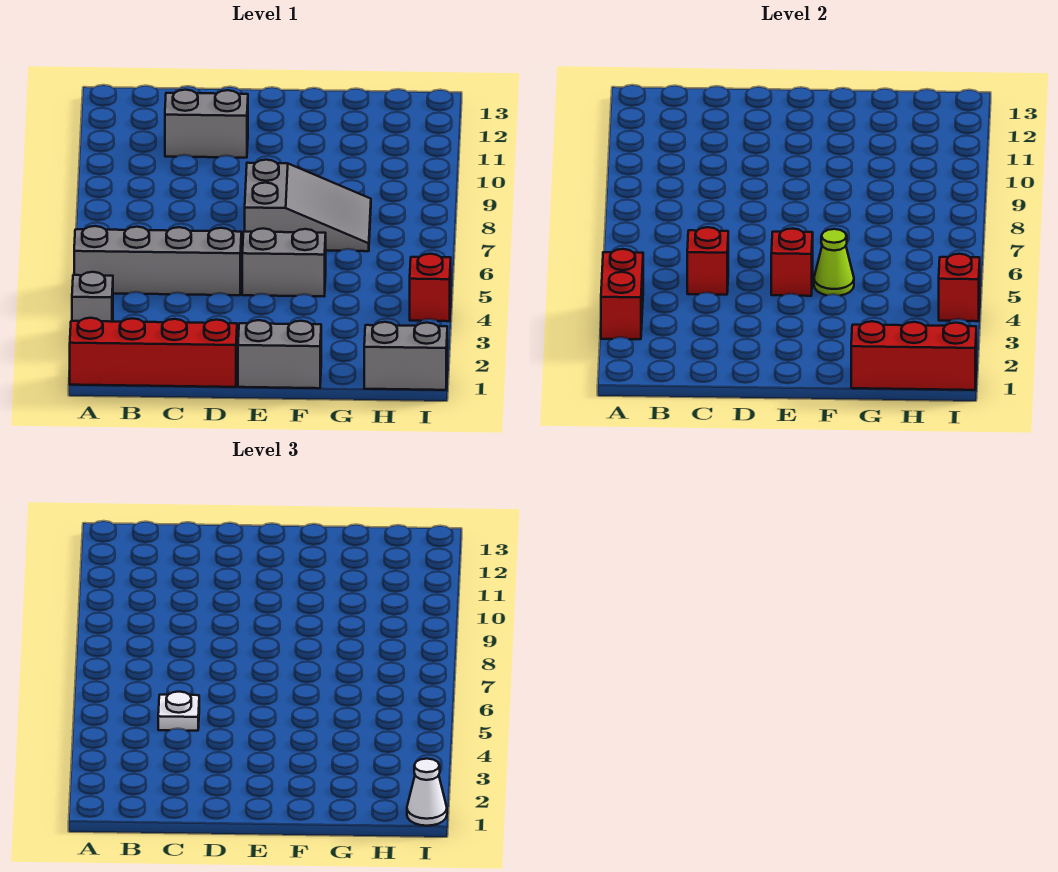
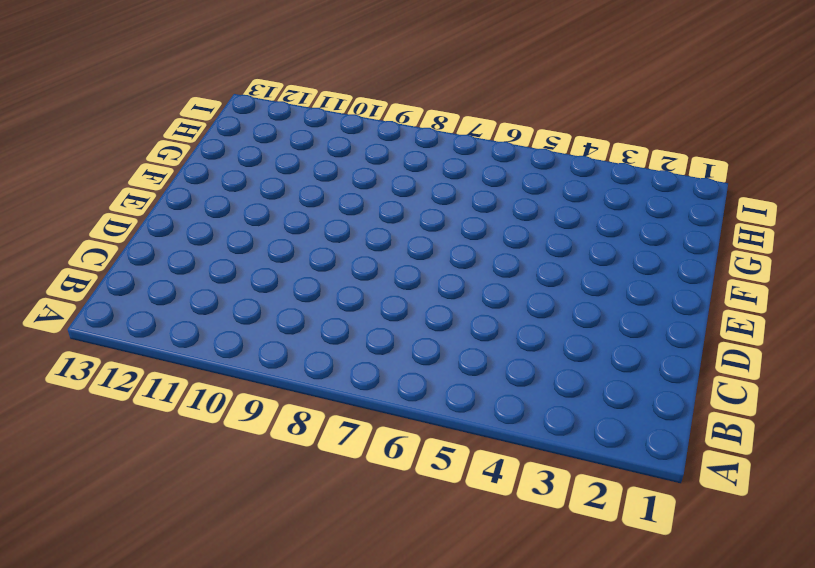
none -> red 1x4 brick [70,318,237,387]
none -> grey 1x1 brick [72,272,113,322]
none -> grey 1x4 brick [74,226,241,295]

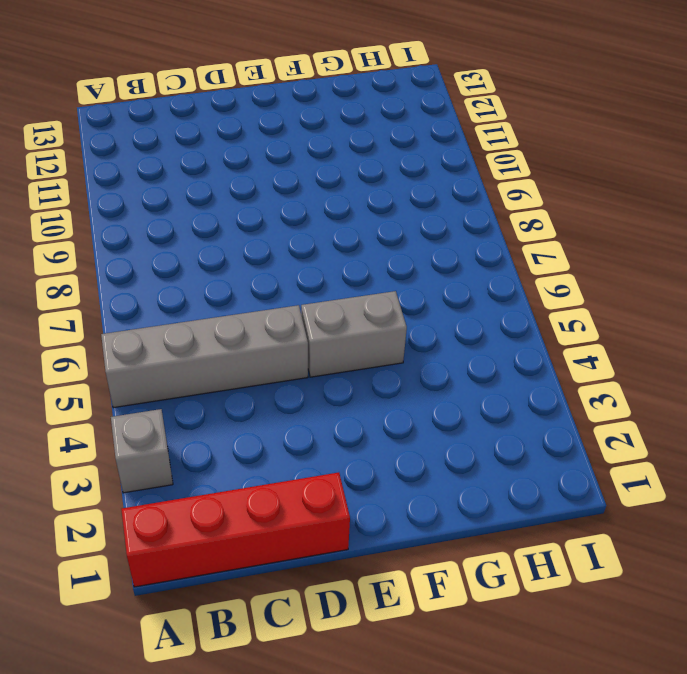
none -> grey 1x2 brick [165,90,248,158]
none -> grey 1x2 brick [238,320,321,388]
none -> grey 2x3 slope [245,160,371,251]

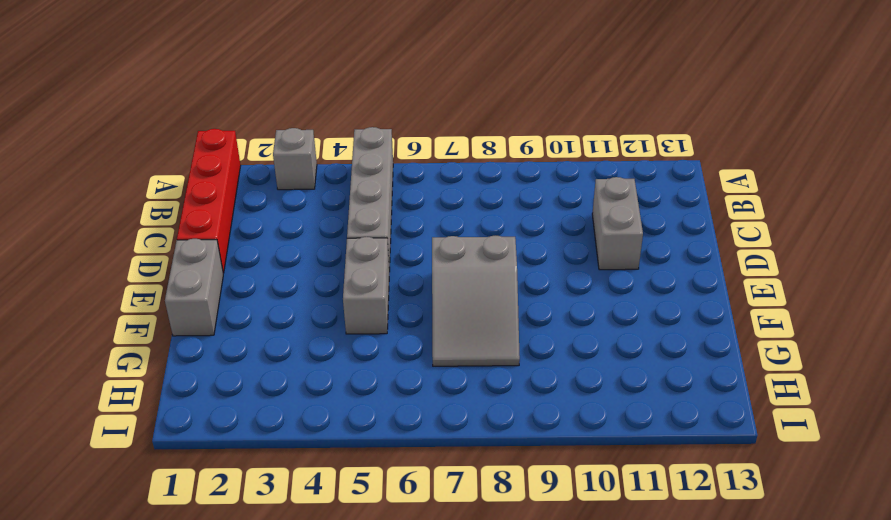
none -> grey 1x2 brick [364,322,447,390]
none -> red 1x1 brick [410,254,451,321]
none -> red 1x2 brick [601,249,643,339]

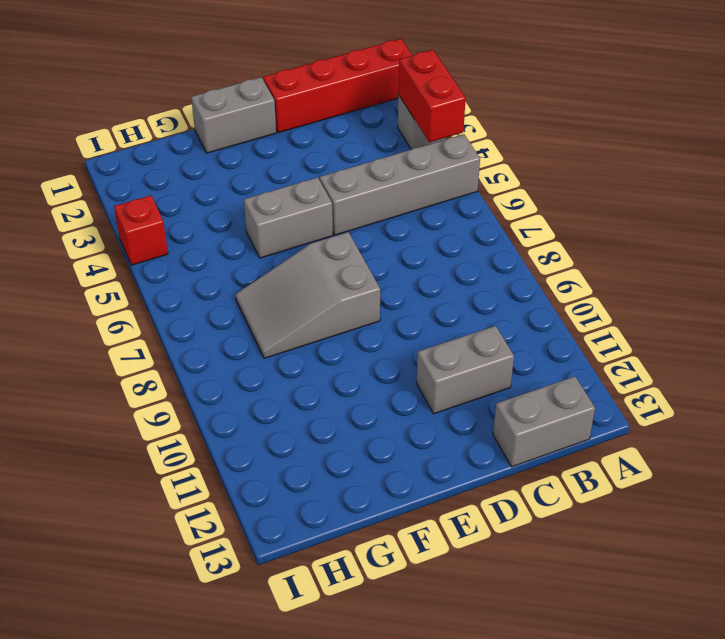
grey 1x2 brick [493,376,595,467] -> grey 1x2 brick moved to [364,322,447,390]
none -> red 1x1 brick [687,227,728,295]
none -> red 1x1 brick [771,228,813,296]
none -> lime 1x1 cone [814,229,854,296]

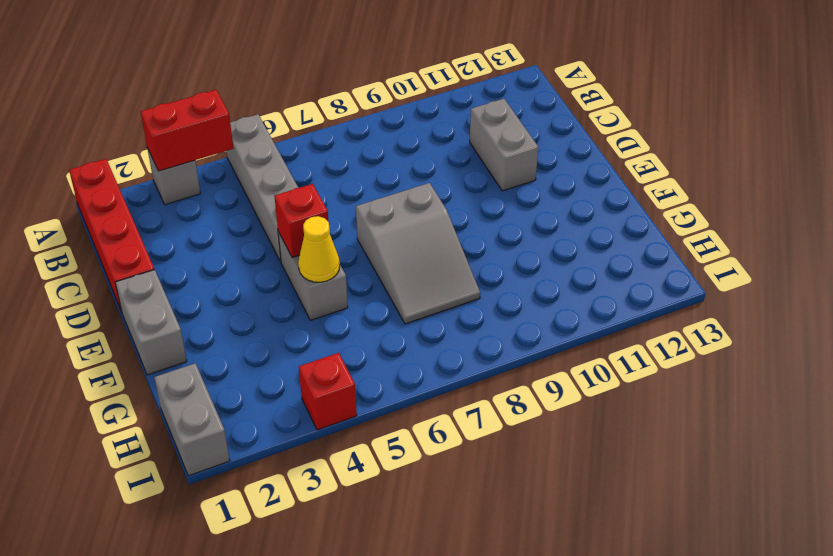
yellow 1x1 cone [298,216,340,282] -> lime 1x1 cone [814,229,854,296]
none -> red 1x1 brick [687,227,728,295]
none -> red 1x3 brick [851,321,976,390]
none -> red 1x1 brick [939,254,980,321]

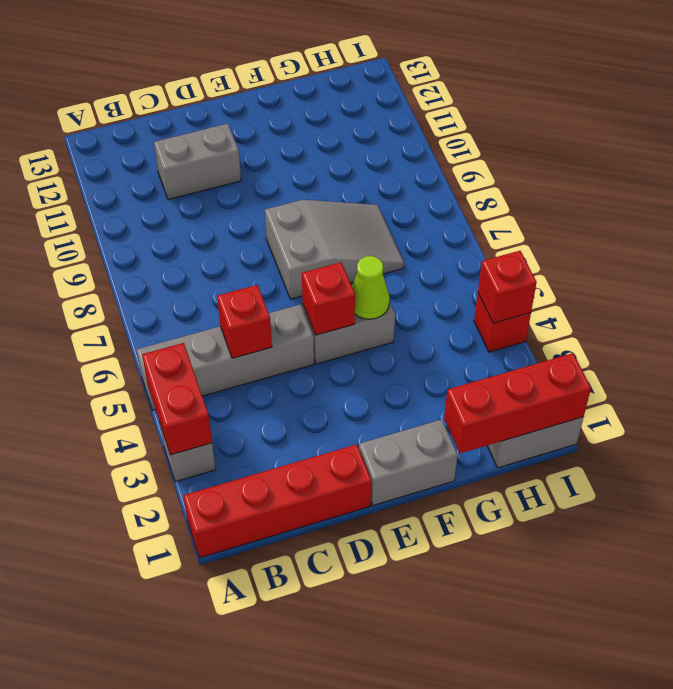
none -> white 1x1 plate [158,692,199,731]
none -> white 1x1 cone [407,759,447,826]

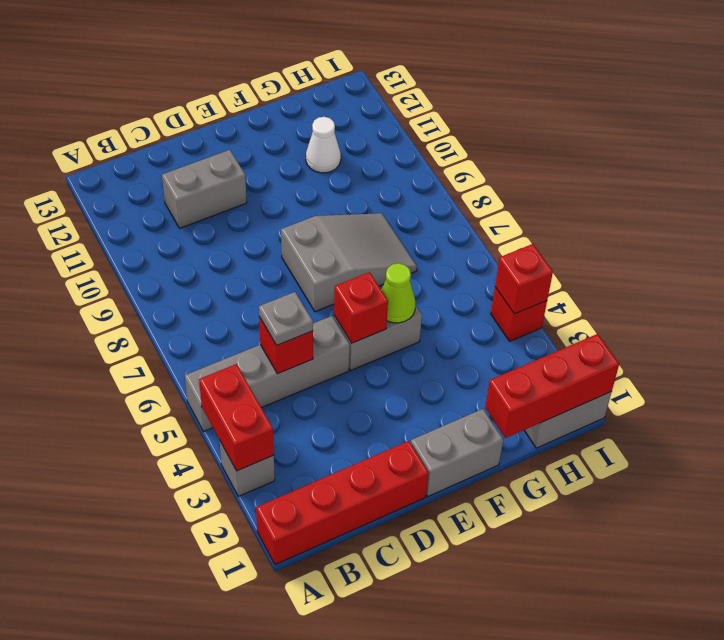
grey 1x1 plate [259,292,313,345] -> white 1x1 plate [158,692,199,731]
white 1x1 cone [306,117,341,173] -> white 1x1 cone moved to [407,759,447,826]

